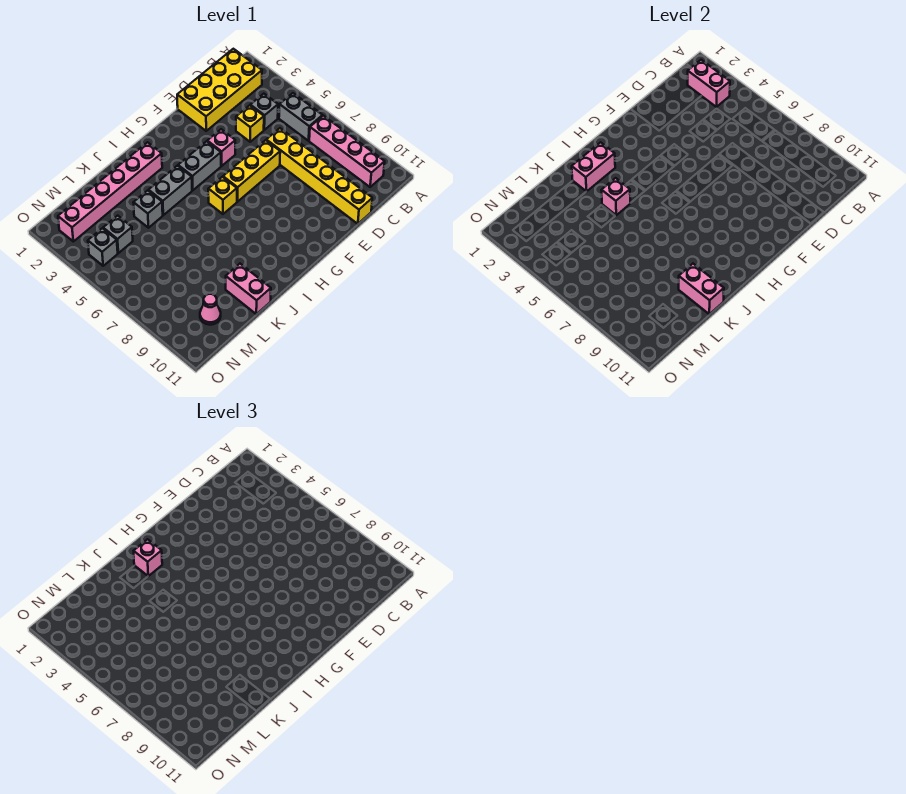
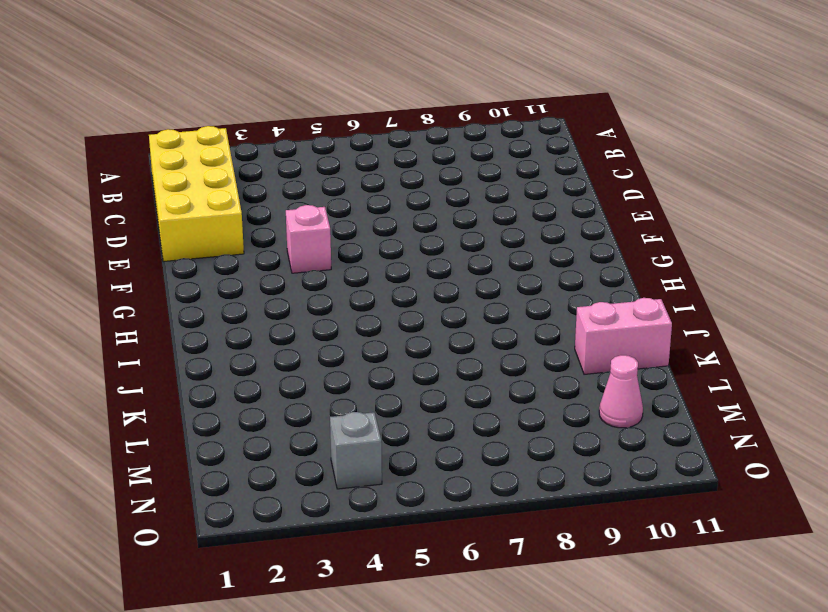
none -> grey 1x2 brick [279,93,323,141]
none -> pink 1x4 brick [309,116,385,187]
none -> grey 1x1 brick [250,94,278,130]

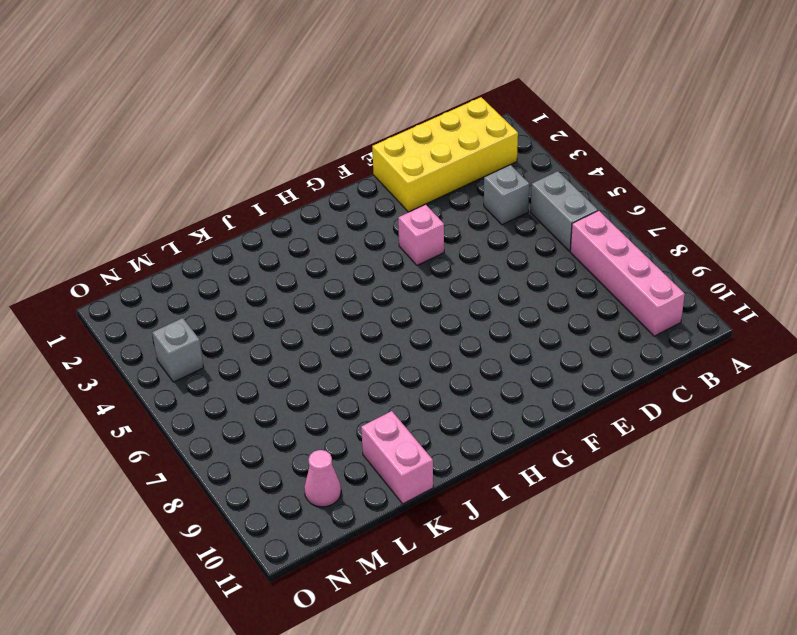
none -> yellow 1x1 brick [236,105,264,142]
none -> yellow 1x6 brick [266,128,372,224]
none -> yellow 1x3 brick [223,140,280,202]

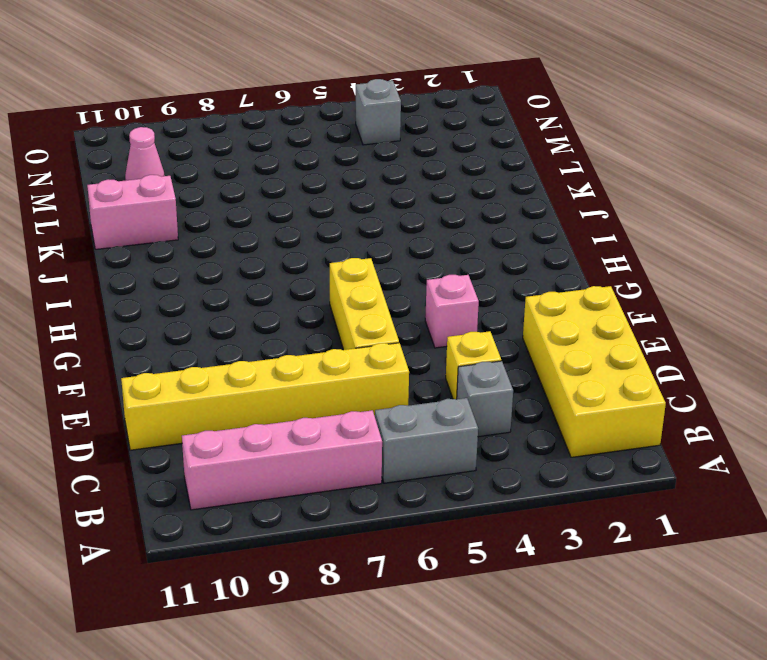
none -> grey 1x2 brick [178,141,221,190]
none -> yellow 1x1 brick [208,177,237,214]
none -> pink 1x6 brick [58,142,162,241]

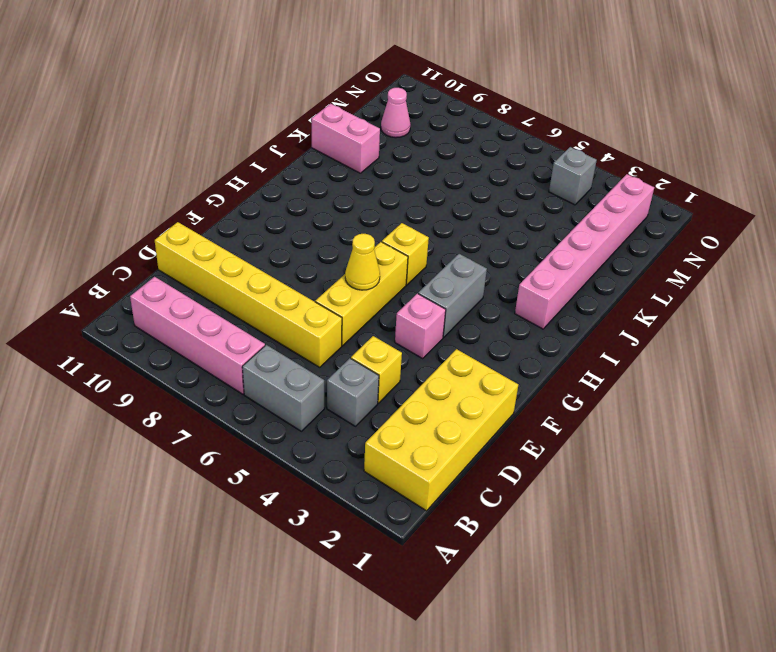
yellow 1x1 cone [345,234,380,290] -> none
none -> grey 1x2 brick [148,166,192,215]
none -> grey 1x1 brick [133,190,163,228]
none -> grey 1x1 brick [103,216,133,253]

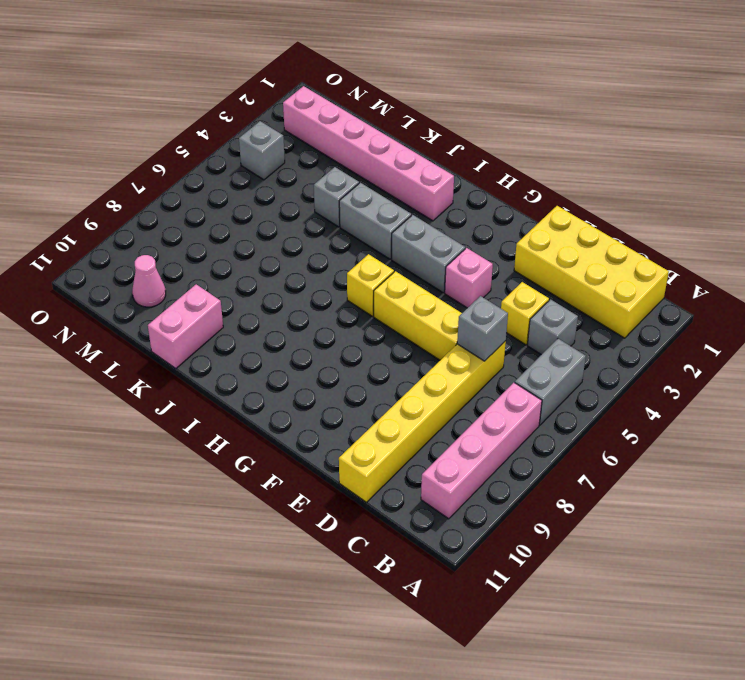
grey 1x1 brick [457,296,508,361] -> grey 1x1 brick moved to [103,216,133,253]
none -> pink 1x2 brick [688,60,730,107]
none -> pink 1x2 brick [572,142,615,192]
none -> pink 1x1 brick [602,178,630,215]

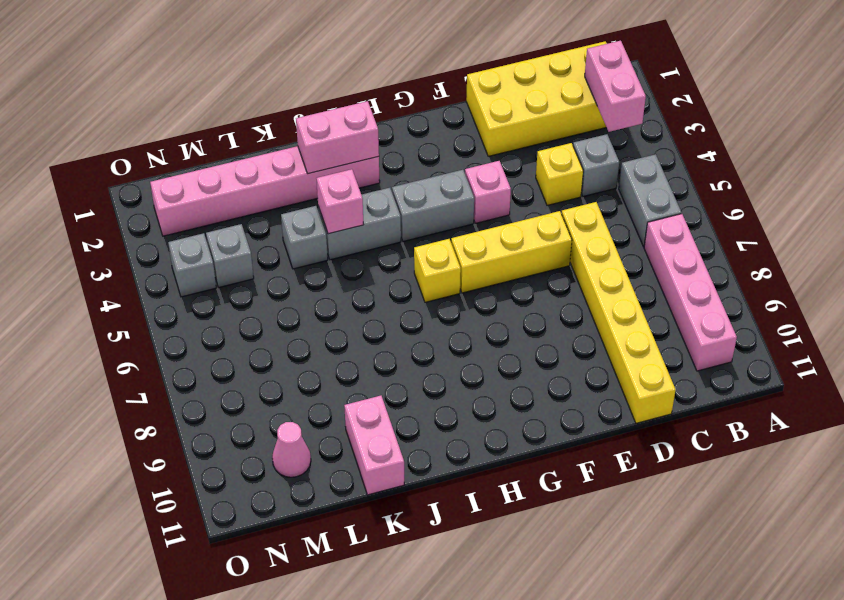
none -> pink 1x2 brick [679,264,724,314]
none -> pink 1x1 brick [134,539,162,576]

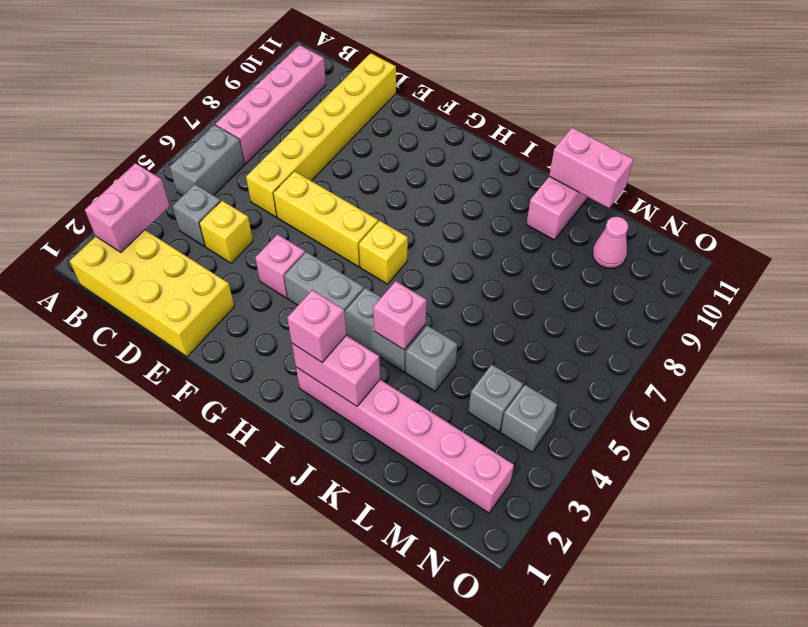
pink 1x2 brick [549,128,633,208] -> pink 1x2 brick turned to [679,264,724,314]

